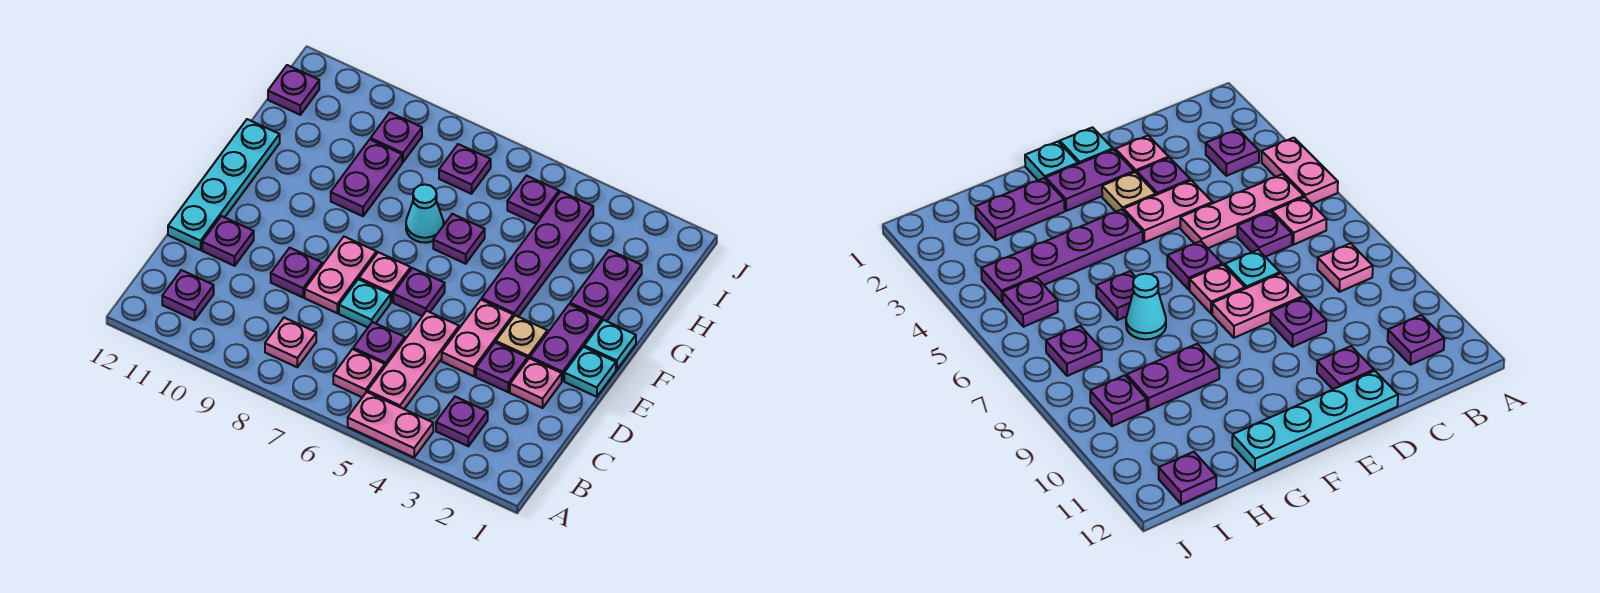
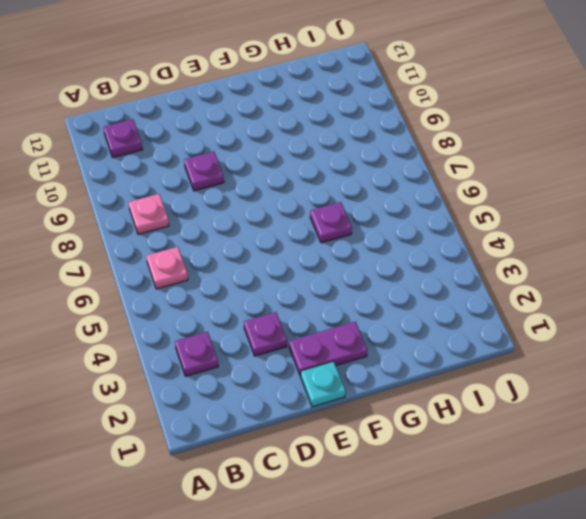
none -> pink 1x2 plate [348,392,433,457]
none -> pink 1x3 plate [367,311,459,409]
none -> purple 1x1 plate [353,322,405,366]
none -> pink 1x1 plate [510,358,562,408]

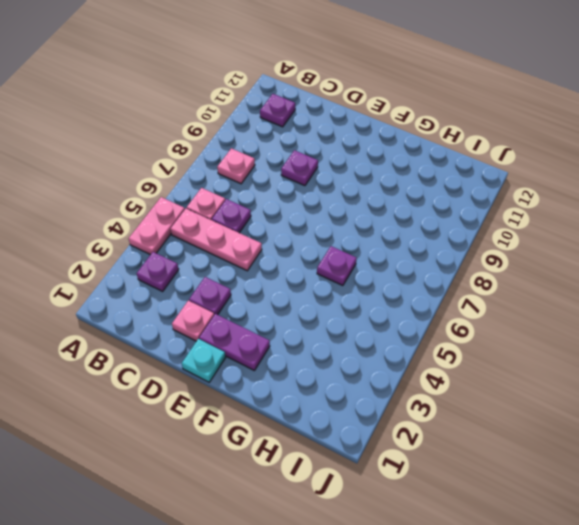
none -> pink 1x2 plate [442,300,513,376]
none -> cyan 1x1 plate [339,279,391,327]
none -> pink 1x2 plate [305,237,376,313]
none -> purple 1x1 plate [202,216,254,266]

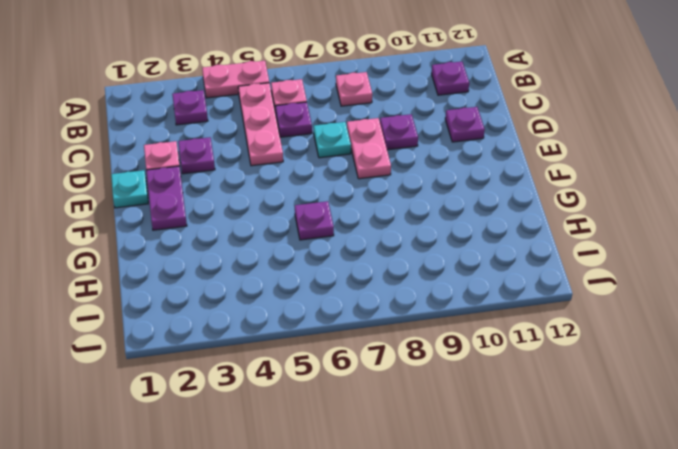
none -> pink 1x2 plate [442,300,513,376]
none -> cyan 1x4 plate [168,119,280,250]
none -> tan 1x1 plate [496,315,547,360]
none -> purple 1x1 plate [393,268,445,316]

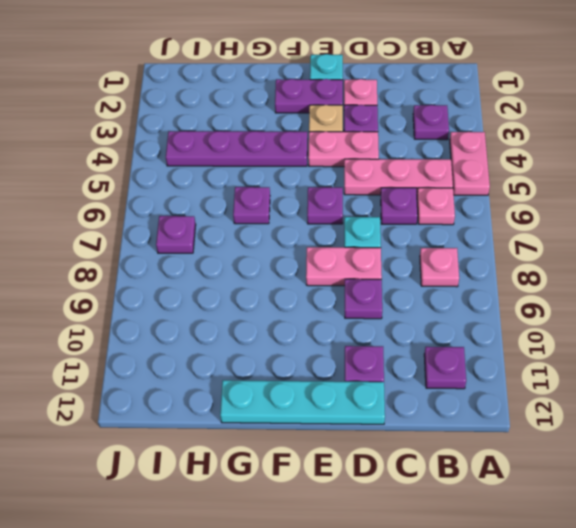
none -> pink 1x1 plate [359,252,411,302]
none -> cyan 1x1 plate [584,320,636,370]
none -> purple 1x2 plate [570,250,642,321]
none -> cyan 1x1 cone [406,184,444,243]

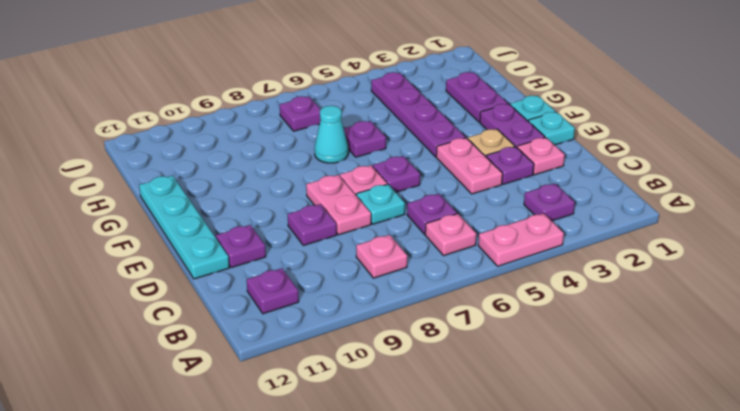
none -> pink 1x3 plate [367,311,459,409]
none -> purple 1x2 plate [331,140,402,216]
none -> purple 1x1 plate [507,176,559,224]
none -> purple 1x1 plate [371,112,422,162]

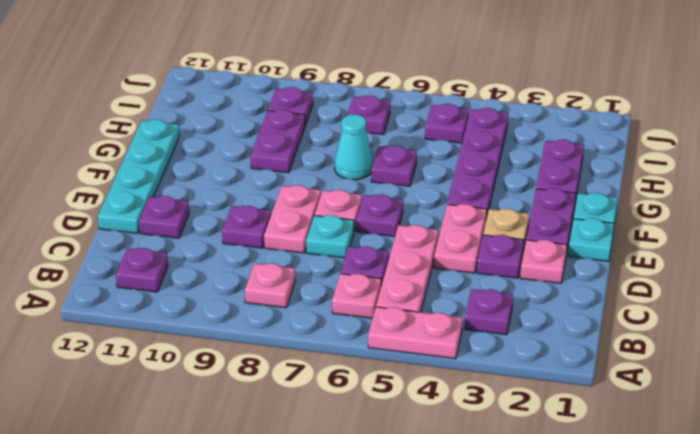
none -> purple 1x1 plate [268,65,319,115]

